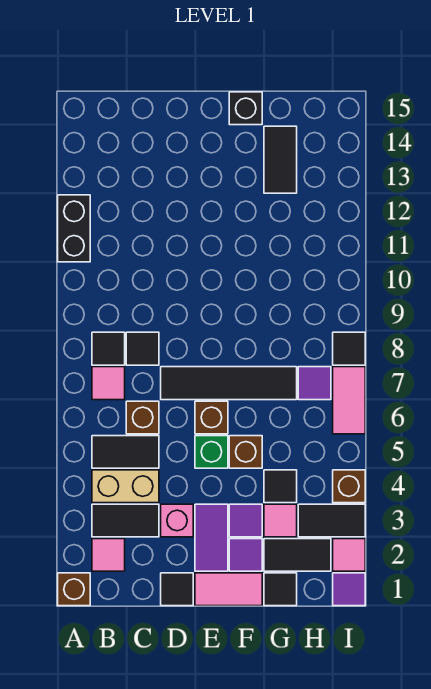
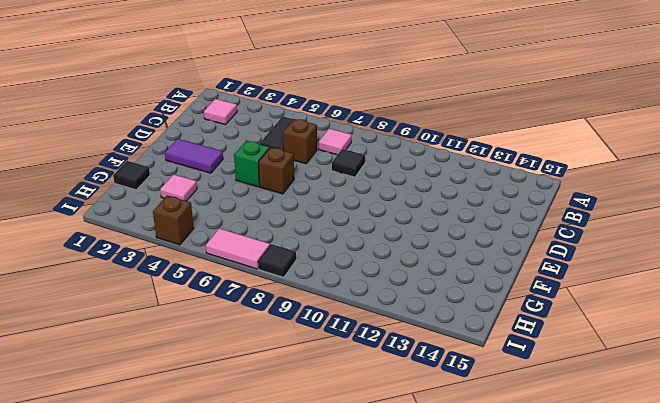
none -> brown 1x1 brick [58,573,90,606]
none -> black 1x2 brick [58,195,90,262]
none -> black 1x2 tile [92,504,159,537]
none -> tan 1x2 brick [92,470,159,503]

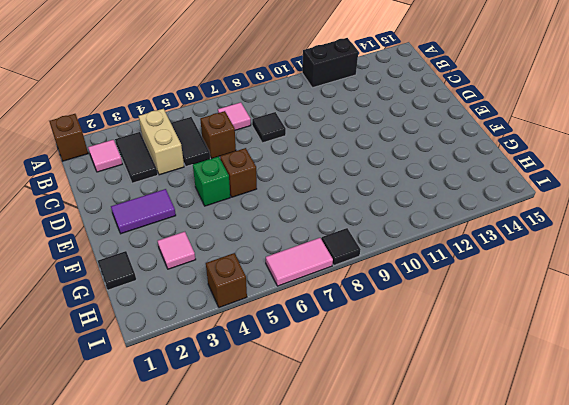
none -> black 1x1 tile [92,332,125,365]
none -> black 1x1 tile [161,573,193,606]
none -> pink 1x1 brick [161,504,193,537]
none -> black 1x4 tile [161,367,297,400]

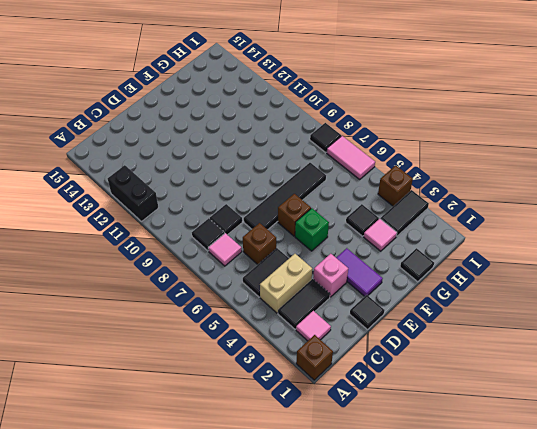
none -> pink 1x2 tile [195,573,262,606]
none -> purple 1x1 tile [229,539,262,571]
none -> purple 1x1 tile [229,504,262,537]
none -> brown 1x1 brick [229,436,262,468]

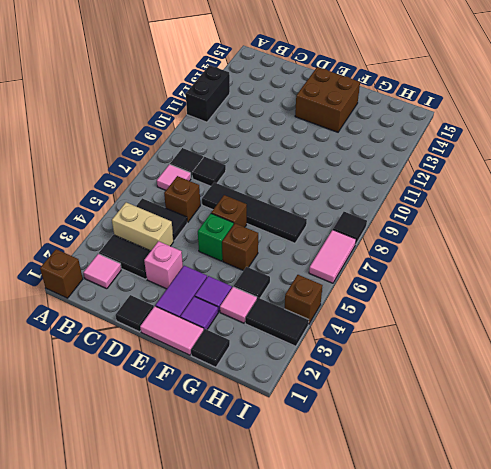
brown 2x2 brick [295,67,360,132] -> none
none -> black 1x1 brick [229,92,262,125]
none -> black 1x2 tile [264,539,331,571]
none -> black 1x2 tile [264,126,297,193]
none -> purple 1x1 tile [298,367,331,400]

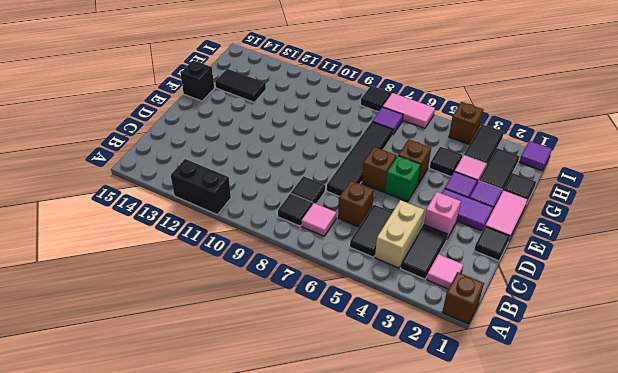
none -> pink 1x1 tile [333,539,365,571]

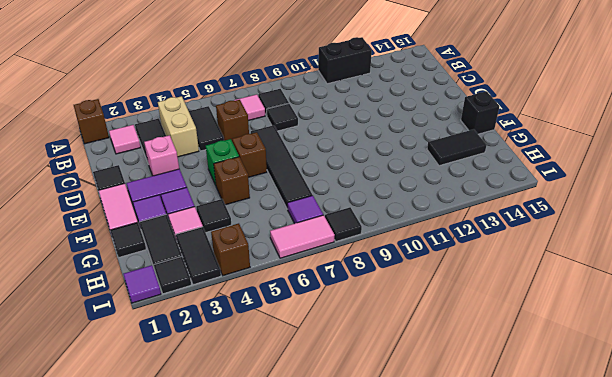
black 1x1 tile [154,257,191,294] -> pink 1x1 tile [333,539,365,571]

